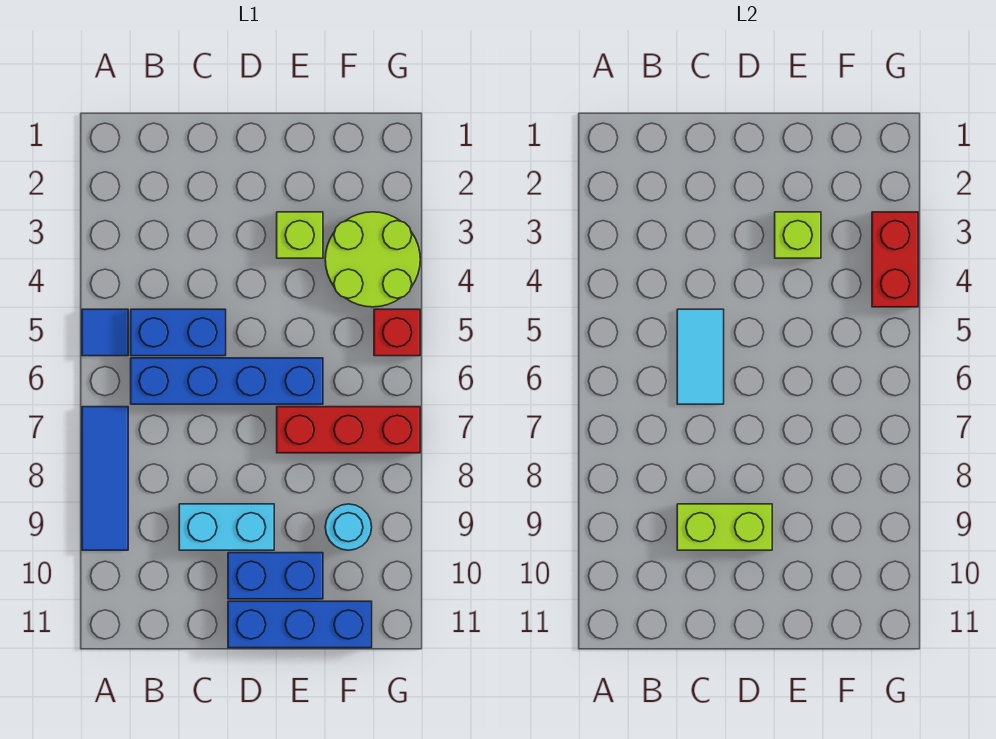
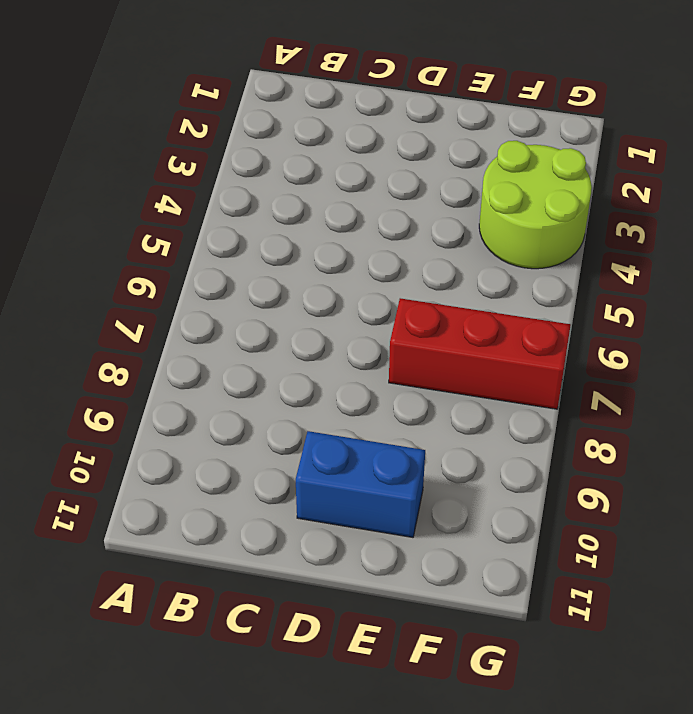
none -> blue 1x1 tile [82,309,128,356]
none -> blue 1x3 tile [82,407,128,550]
none -> blue 1x2 brick [131,309,226,356]

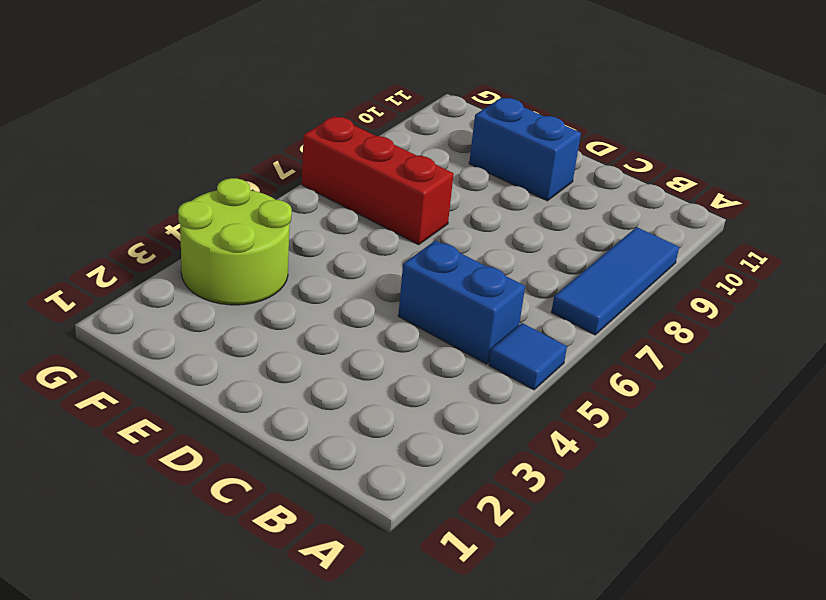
none -> blue 1x4 brick [131,358,323,404]
none -> cyan 1x2 brick [179,504,274,550]
none -> blue 1x3 brick [228,601,372,648]

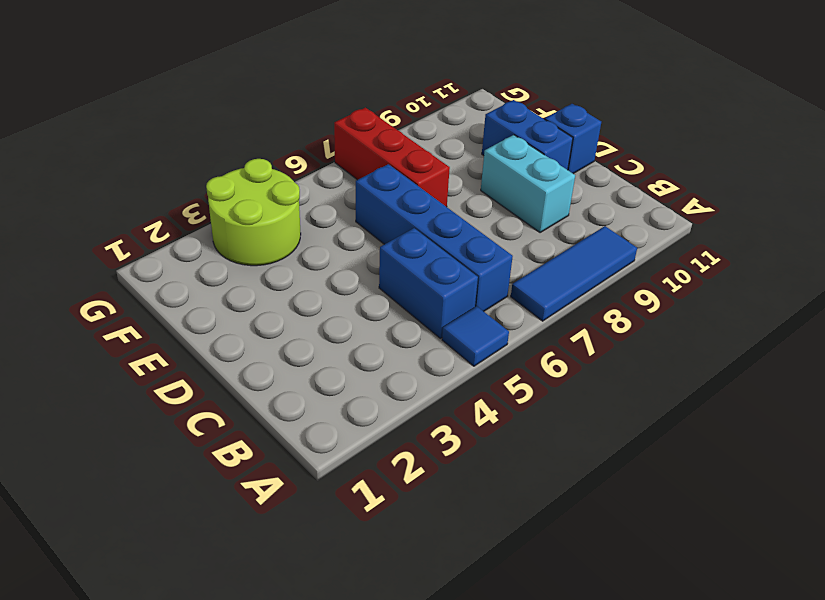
blue 1x1 brick [545,104,601,174] -> blue 1x3 brick [228,601,372,648]
none -> lime 1x1 brick [277,212,323,258]
none -> cyan 1x1 round brick [325,504,372,550]
none -> red 1x1 brick [374,309,420,356]

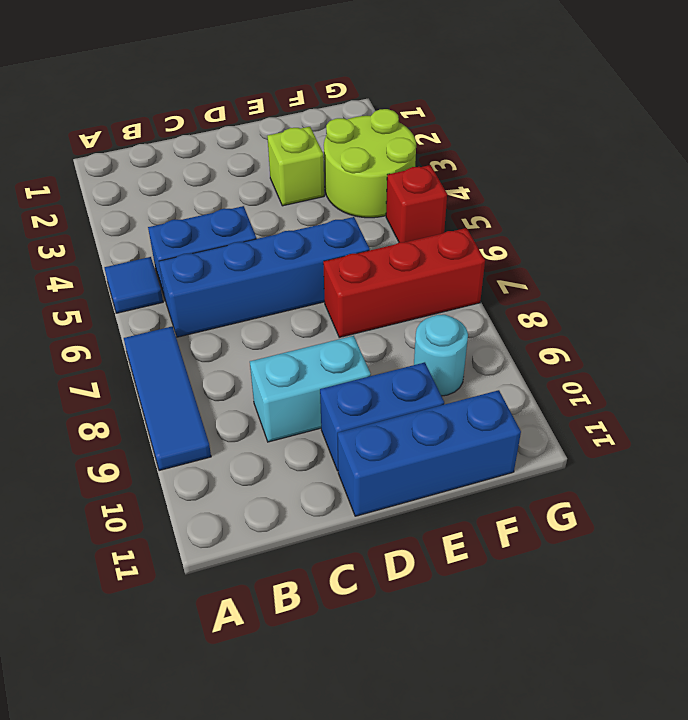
none -> cyan 1x2 tile [677,309,724,404]
none -> lime 1x2 brick [677,504,772,550]
none -> lime 1x1 brick [775,212,821,258]

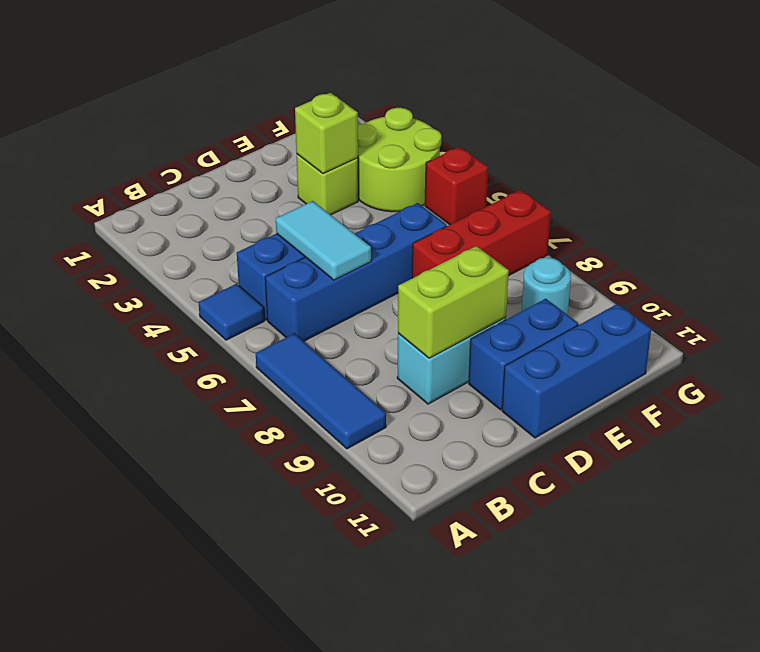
none -> red 1x2 brick [872,212,918,307]

